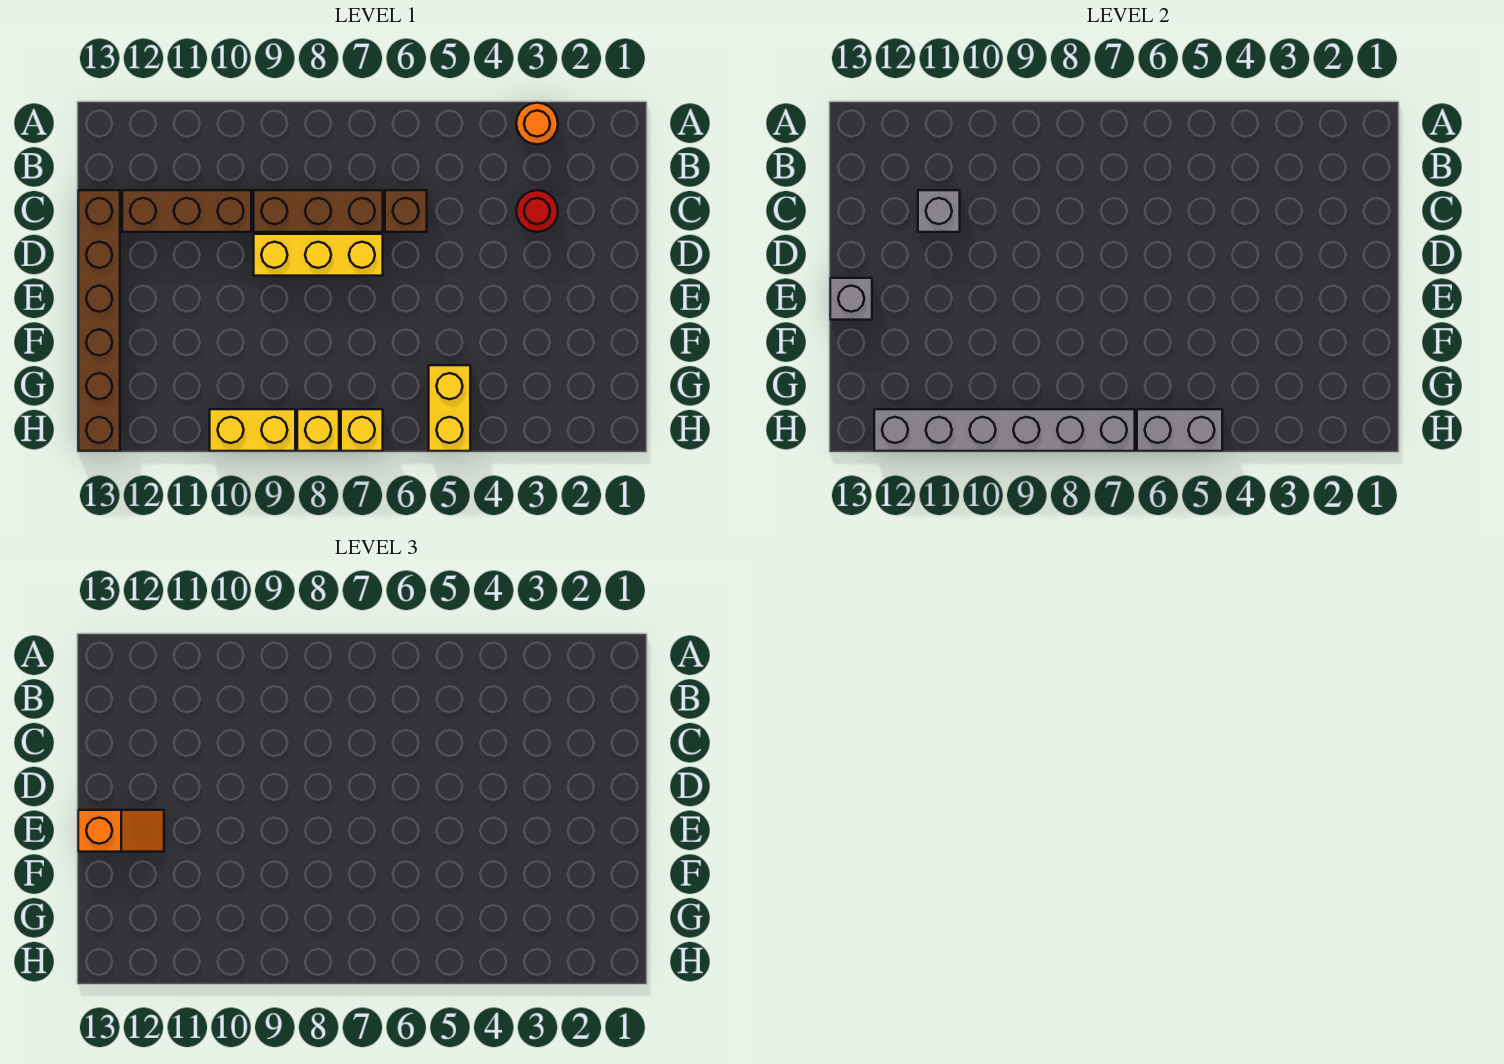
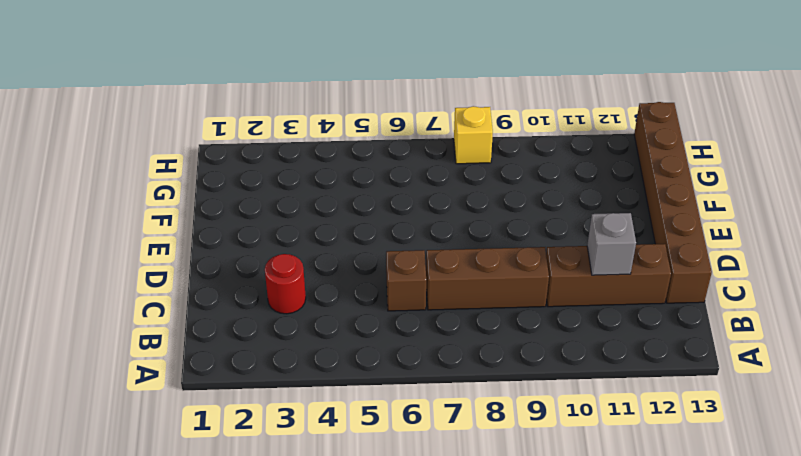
none -> orange 1x1 round brick [516,103,558,144]
none -> yellow 1x3 brick [254,234,383,276]
none -> yellow 1x2 brick [429,365,470,451]

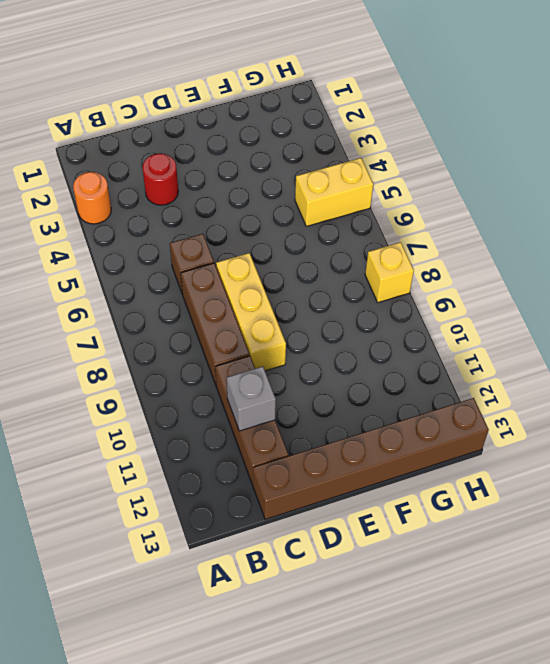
none -> yellow 1x1 brick [341,409,383,451]
none -> yellow 1x2 brick [210,409,295,451]
none -> grey 1x1 brick [830,278,872,320]

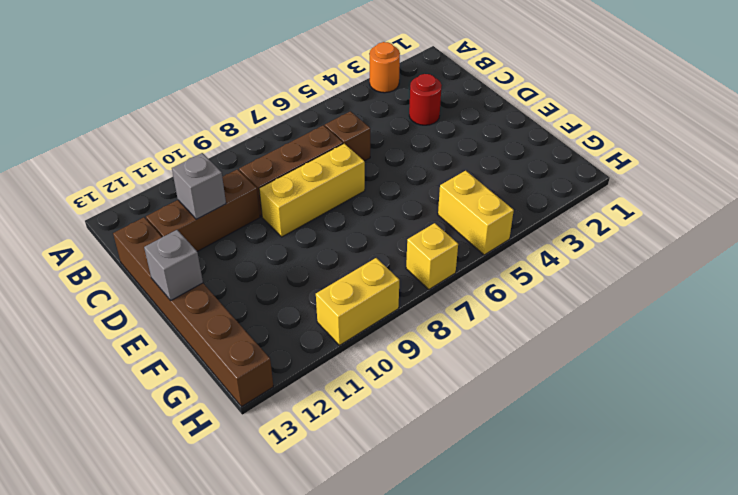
none -> yellow 1x1 brick [297,409,339,451]
none -> grey 1x2 brick [1137,409,1222,451]
none -> grey 1x6 brick [874,409,1135,451]

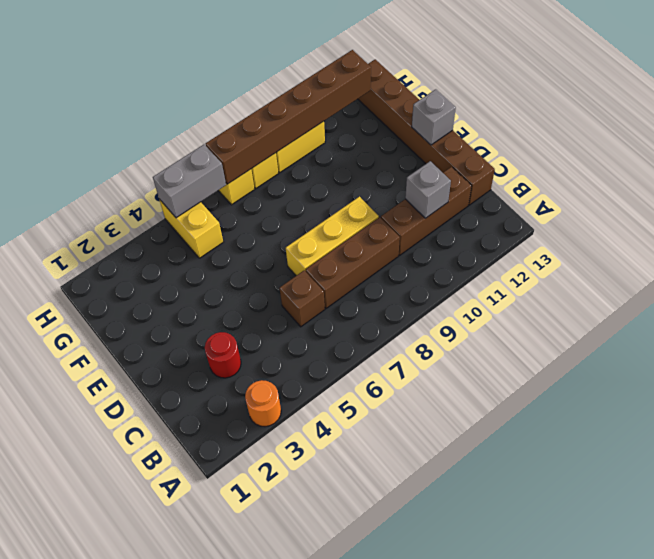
brown 1x6 brick [206,50,371,184] -> grey 1x6 brick [874,409,1135,451]
none -> orange 1x2 slope [78,810,164,852]

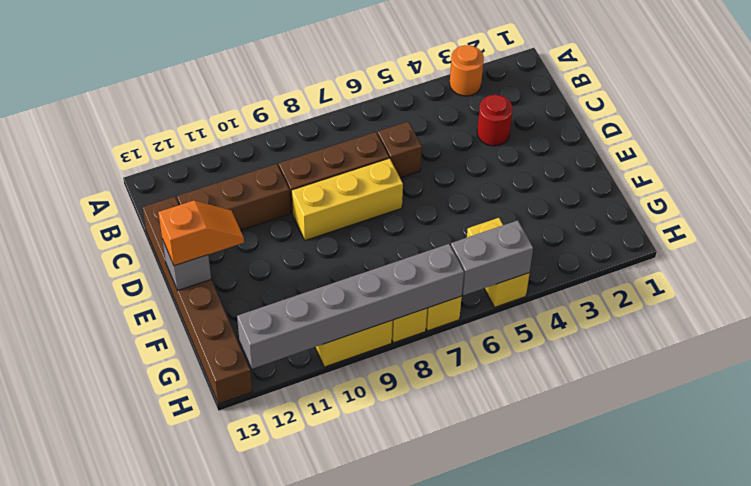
none -> grey 1x1 brick [918,190,960,232]

